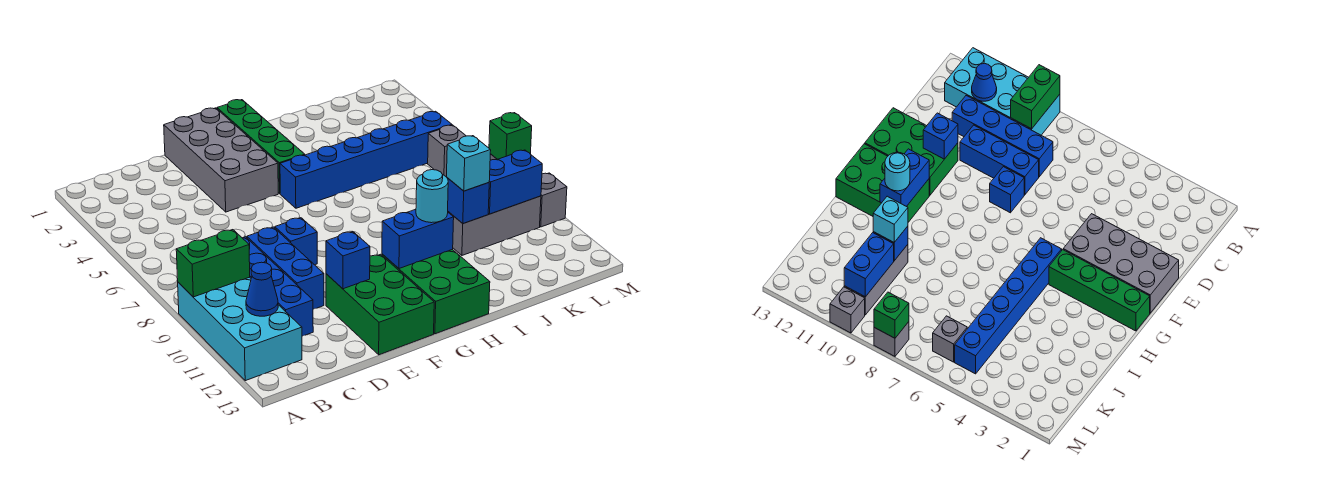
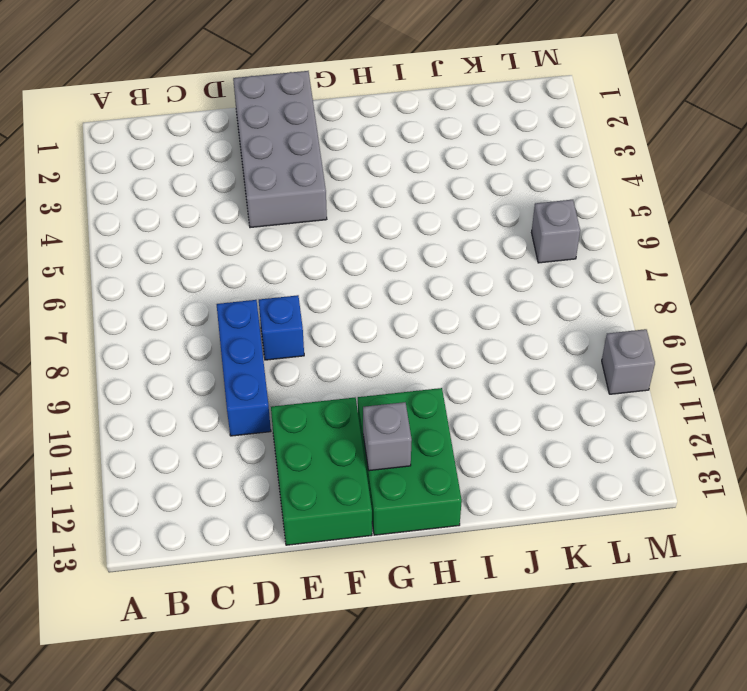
grey 1x1 brick [363,402,412,471] -> grey 1x1 brick moved to [874,322,909,356]
none -> cyan 2x4 brick [178,277,302,381]
none -> blue 1x4 brick [243,237,313,336]
none -> green 1x4 brick [217,100,305,194]

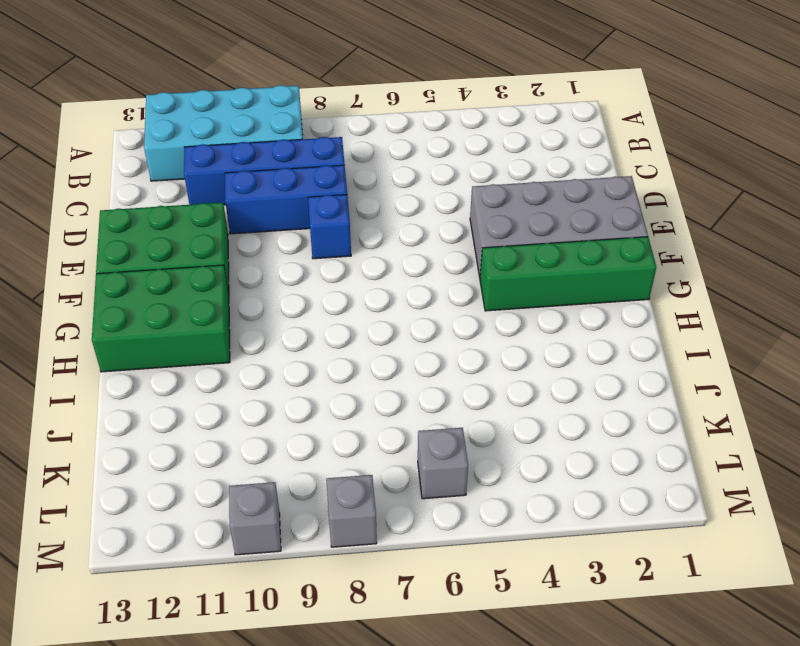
none -> blue 1x6 brick [280,111,452,208]
none -> grey 1x3 brick [448,196,541,255]
none -> green 1x2 brick [176,230,250,297]

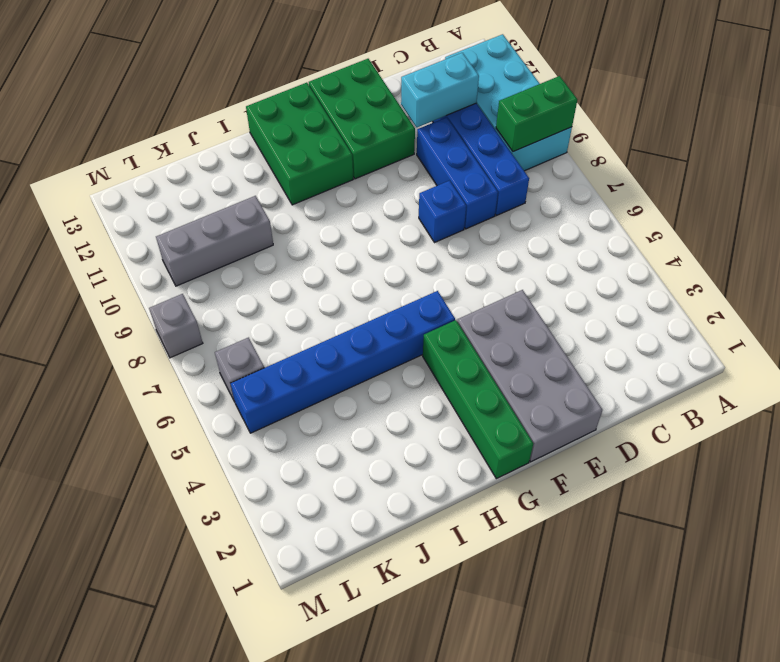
cyan 1x2 brick [401,53,479,127] -> none
none -> grey 1x1 brick [540,173,567,227]
none -> blue 1x1 cone [246,262,278,316]
none -> blue 1x1 brick [326,232,370,289]

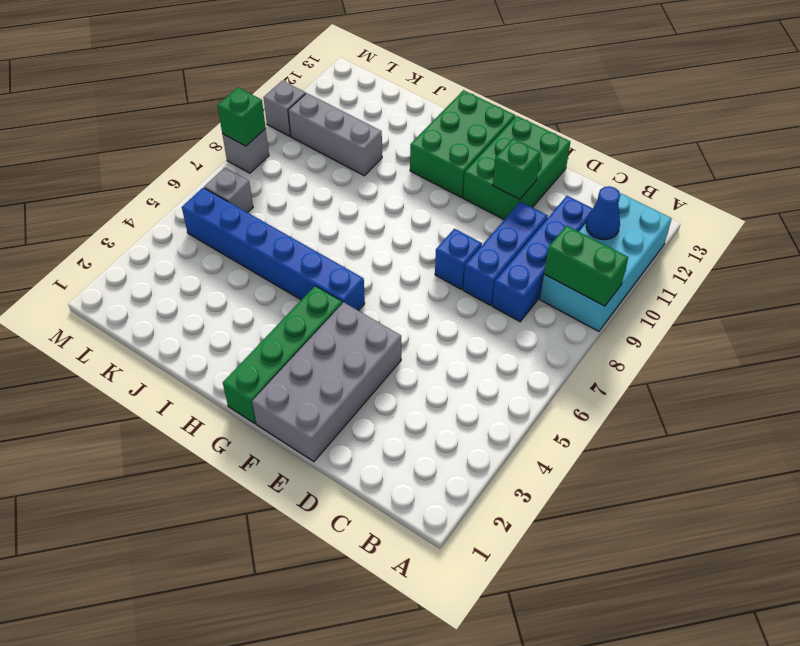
green 1x1 brick [493,139,540,199] -> blue 1x1 brick [326,232,370,289]
none -> blue 1x2 brick [382,209,454,268]
none -> blue 1x1 brick [447,178,489,224]
none -> blue 1x2 brick [488,150,542,214]

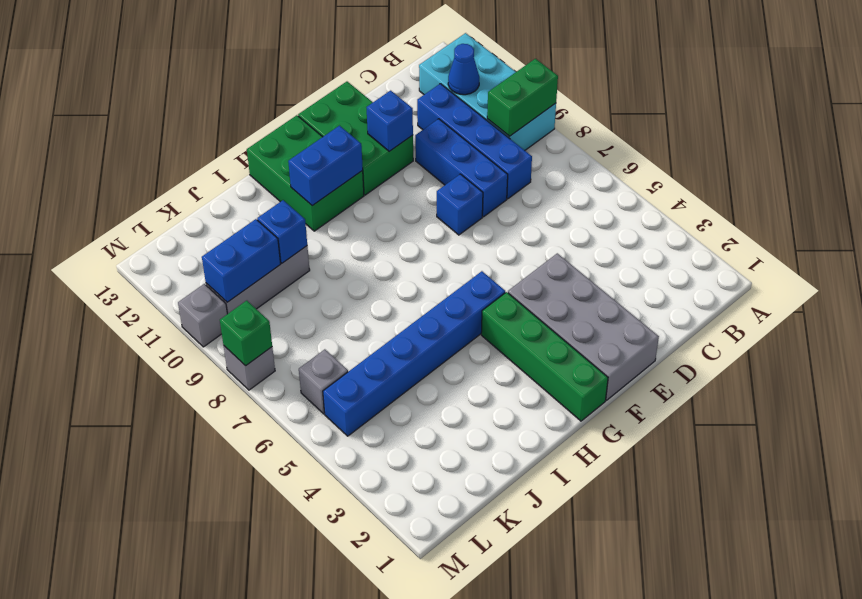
none -> cyan 1x1 round brick [416,170,448,223]
none -> cyan 1x1 brick [447,136,491,191]

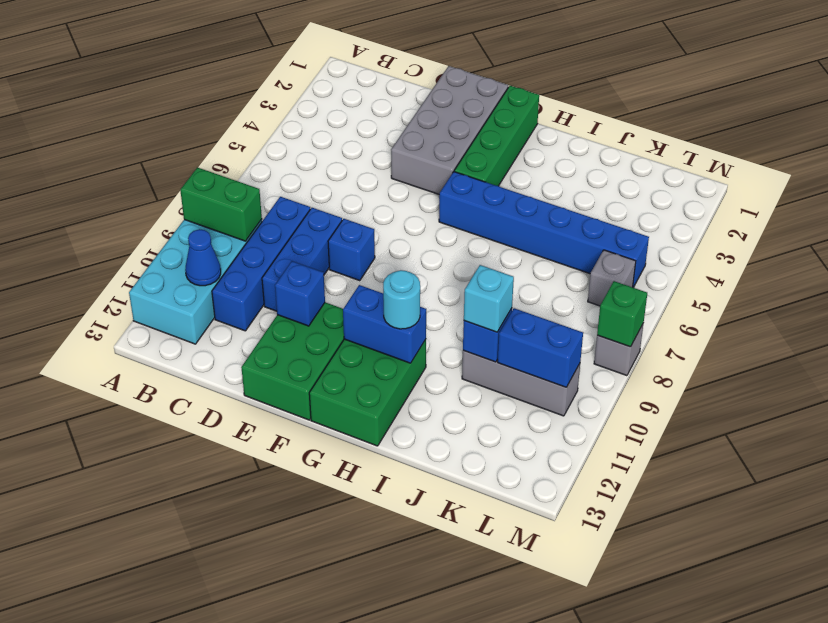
none -> grey 1x1 brick [540,173,567,227]

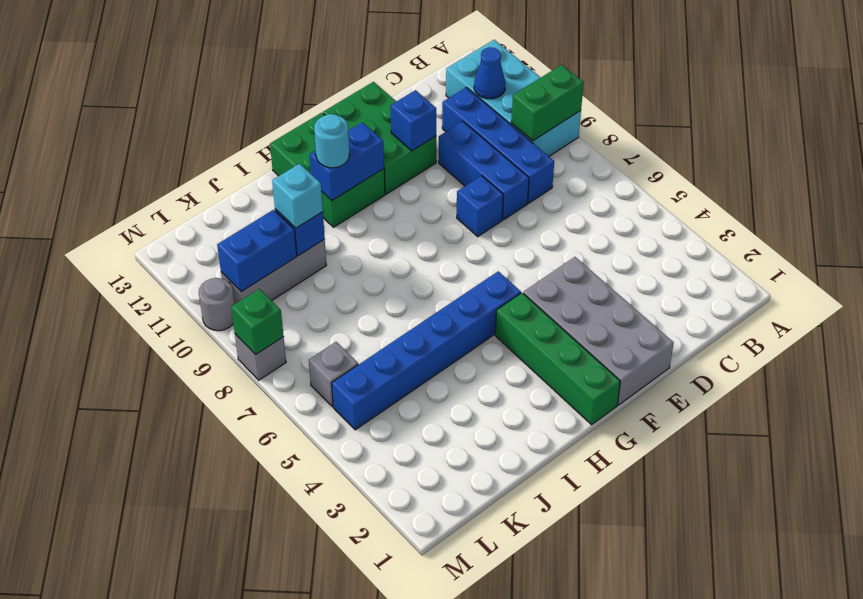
grey 1x1 round brick [199,278,235,331] -> grey 1x1 brick [540,173,567,227]

